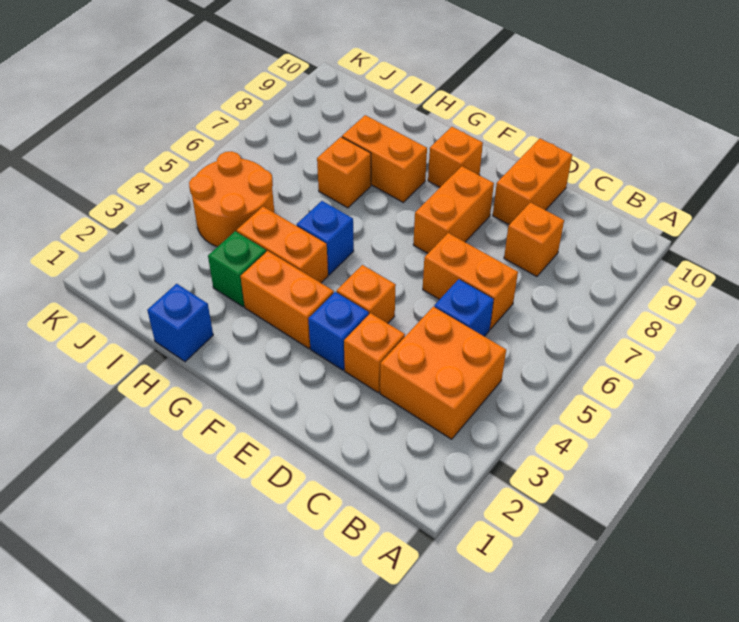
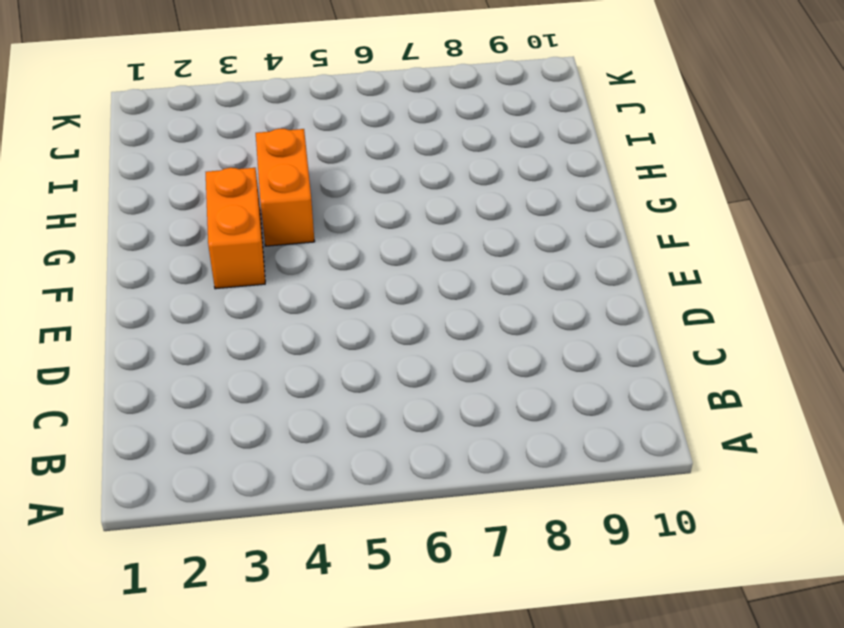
none -> orange 2x2 brick [380,307,506,439]
none -> blue 1x1 brick [434,279,494,336]
none -> orange 1x2 brick [423,233,518,329]

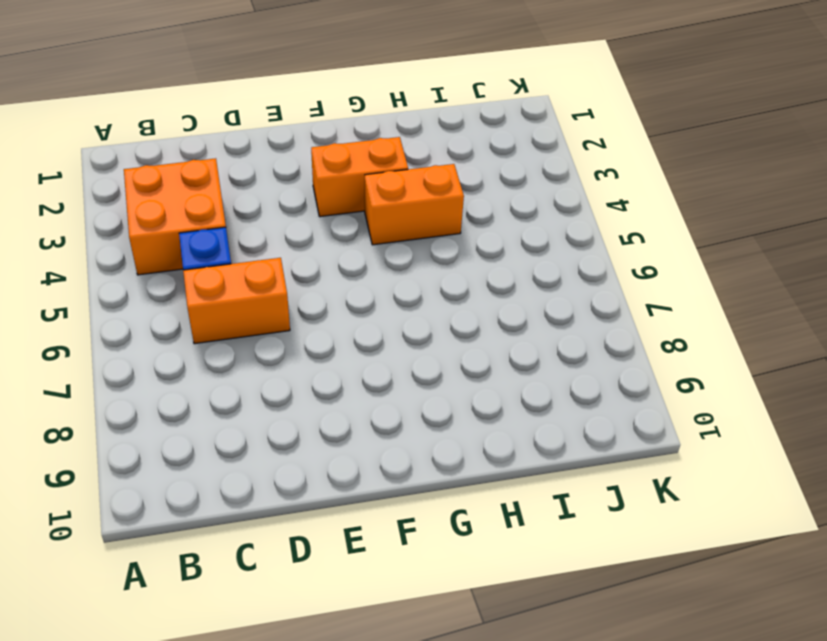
none -> orange 1x1 brick [504,202,564,277]
none -> orange 1x1 brick [344,313,405,392]
none -> orange 1x2 brick [493,139,572,225]

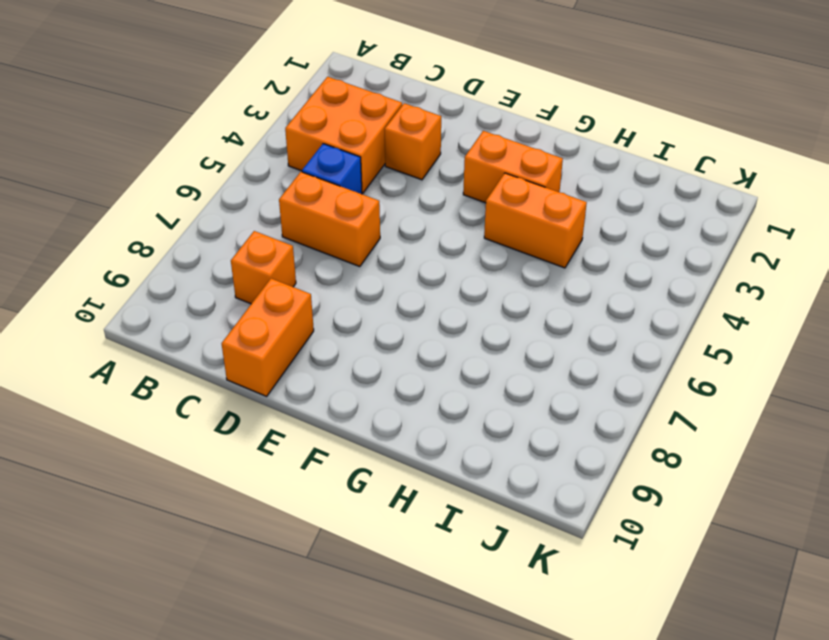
none -> blue 1x1 brick [308,292,369,370]
none -> orange 1x1 brick [337,265,396,323]
none -> orange 1x2 brick [413,166,494,253]

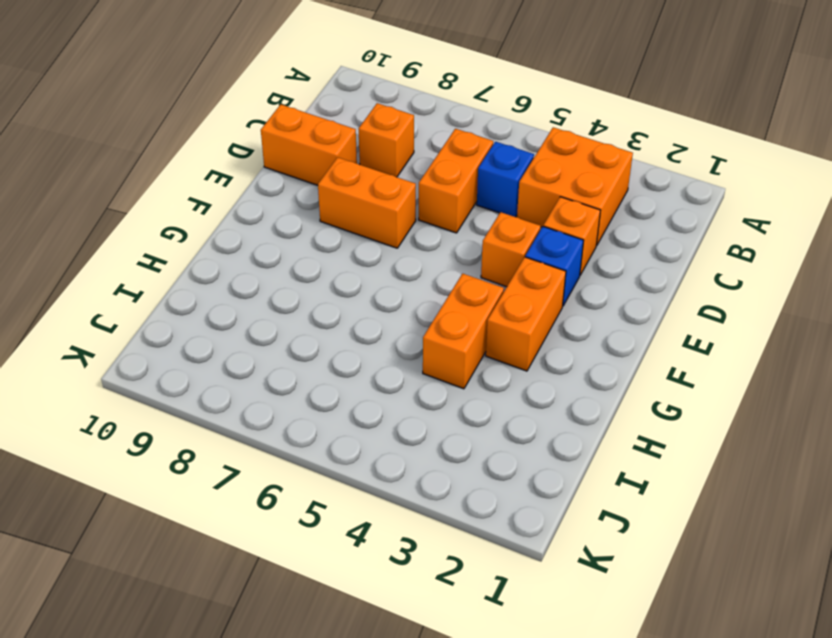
none -> orange 1x1 brick [428,127,483,187]
none -> blue 1x1 brick [297,201,354,275]
none -> orange 1x2 brick [342,115,427,202]

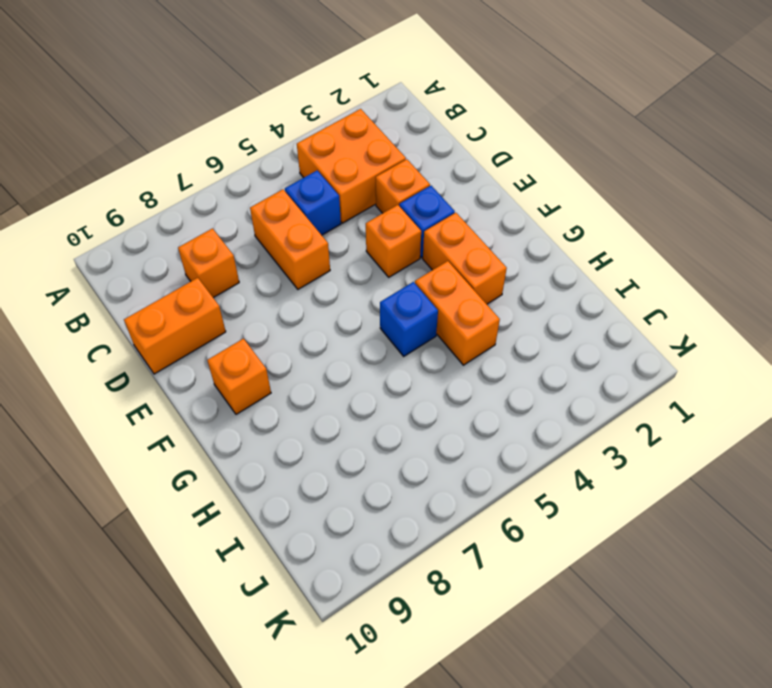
none -> orange 1x2 brick [413,166,494,253]
none -> orange 1x2 brick [342,115,427,202]
none -> blue 1x1 brick [147,284,213,362]

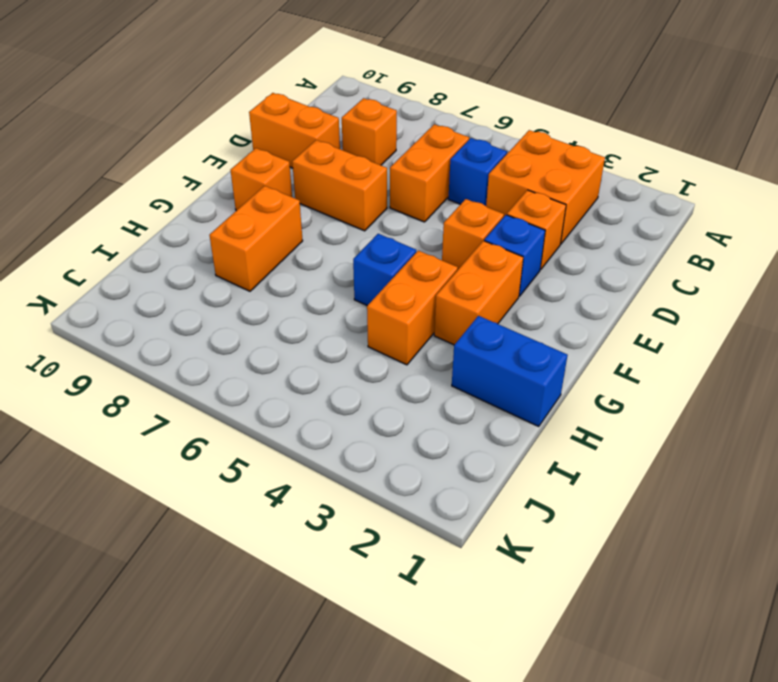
blue 1x2 brick [452,316,568,427] -> blue 1x1 brick [147,284,213,362]
none -> green 1x1 brick [208,231,266,307]
none -> orange 1x1 brick [317,137,371,208]
none -> orange 2x2 round brick [189,151,275,247]

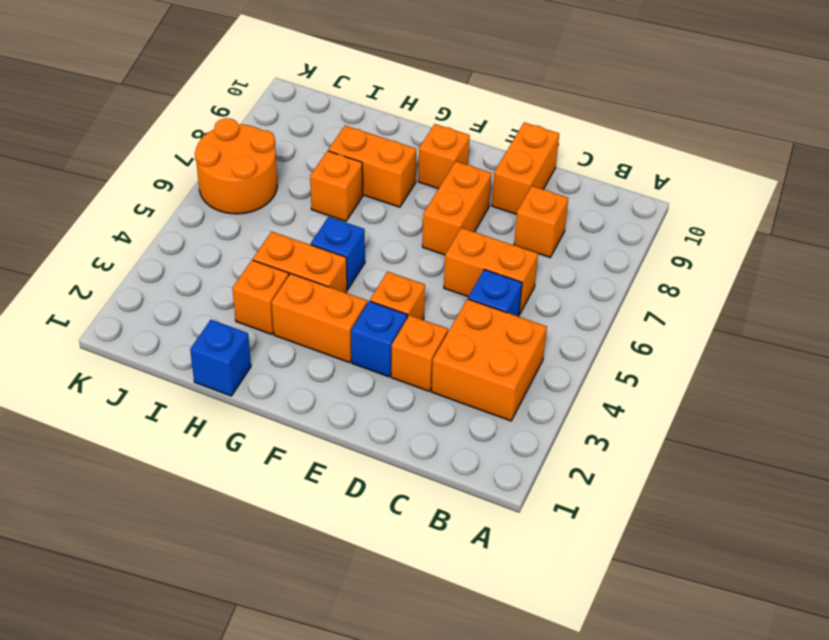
orange 1x1 brick [233,260,289,334] -> green 1x1 brick [208,231,266,307]
orange 2x2 round brick [195,118,277,214] -> orange 2x2 round brick moved to [189,151,275,247]

